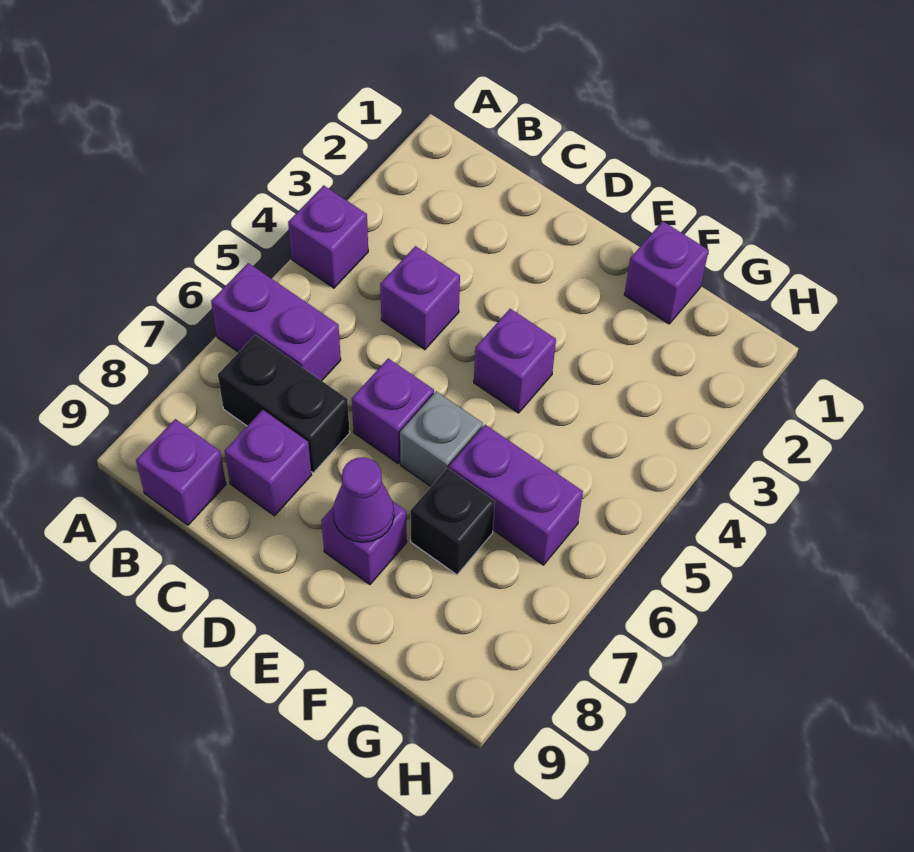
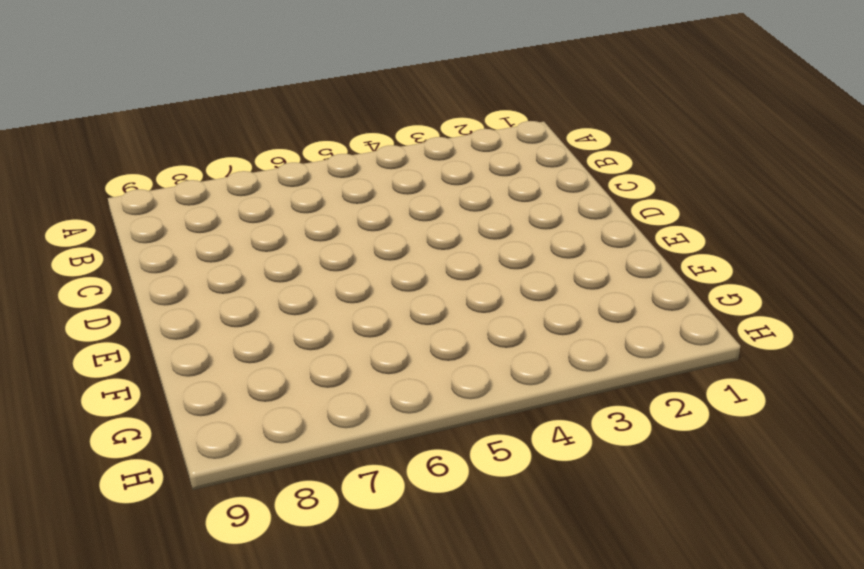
none -> purple 1x1 brick [288,185,368,288]
none -> purple 1x2 brick [211,263,341,381]
none -> black 1x2 brick [218,335,350,473]

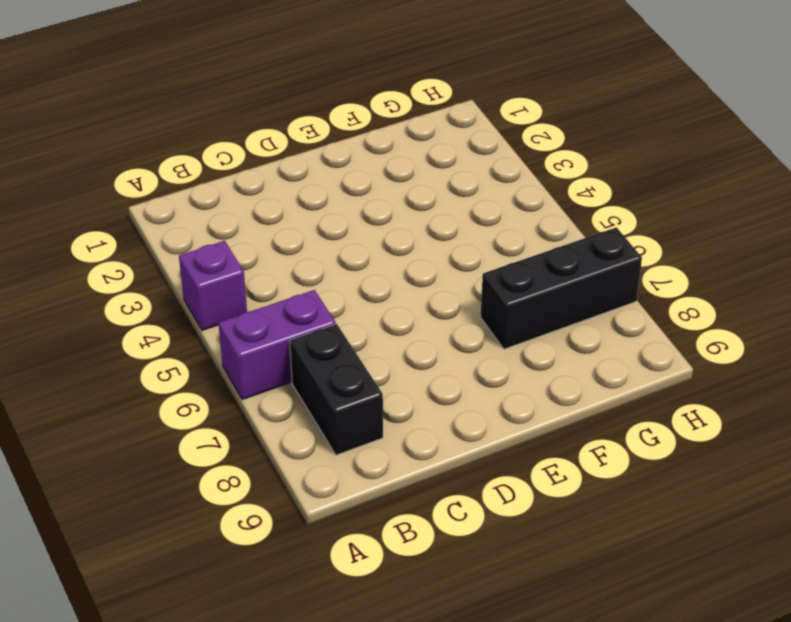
black 1x2 brick [290,324,383,455] -> black 1x2 brick turned to [218,335,350,473]
black 1x3 brick [481,227,642,349] -> black 1x1 brick [410,468,495,575]
none -> purple 1x1 brick [136,419,226,525]
none -> purple 1x1 brick [380,246,460,350]
none -> purple 1x1 brick [225,410,311,516]

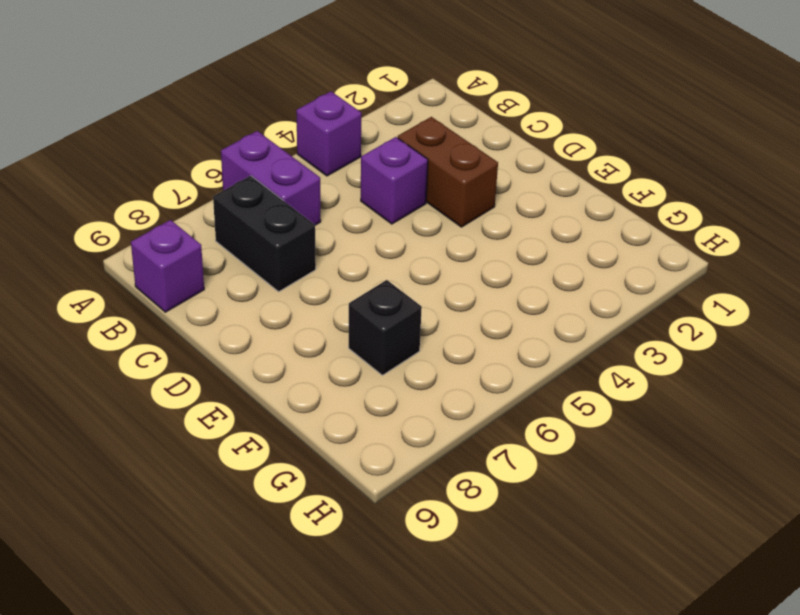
brown 1x2 brick [398,117,498,227] -> none
none -> purple 1x1 brick [225,410,311,516]
none -> purple 1x1 brick [352,359,434,463]
none -> purple 1x1 brick [474,309,556,413]

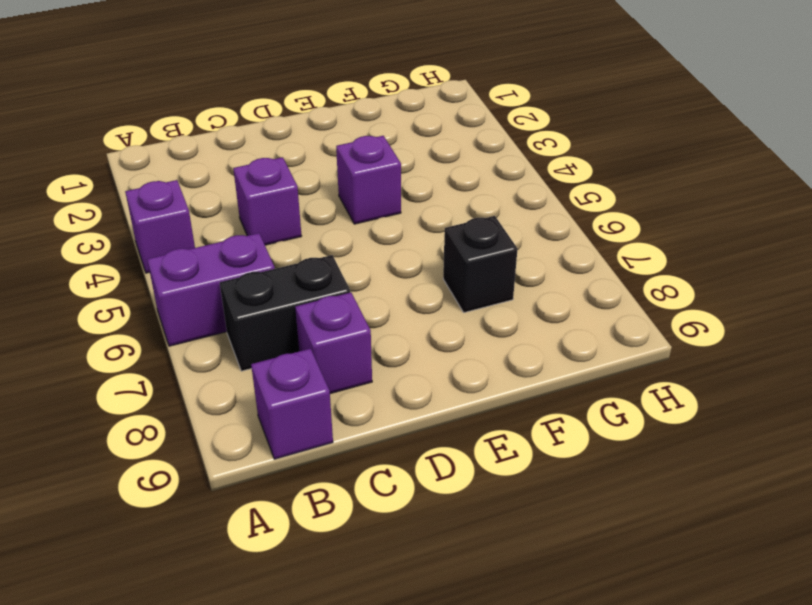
none -> purple 1x1 brick [352,359,434,463]
none -> grey 1x1 brick [400,391,483,486]
none -> purple 1x1 brick [321,502,407,585]

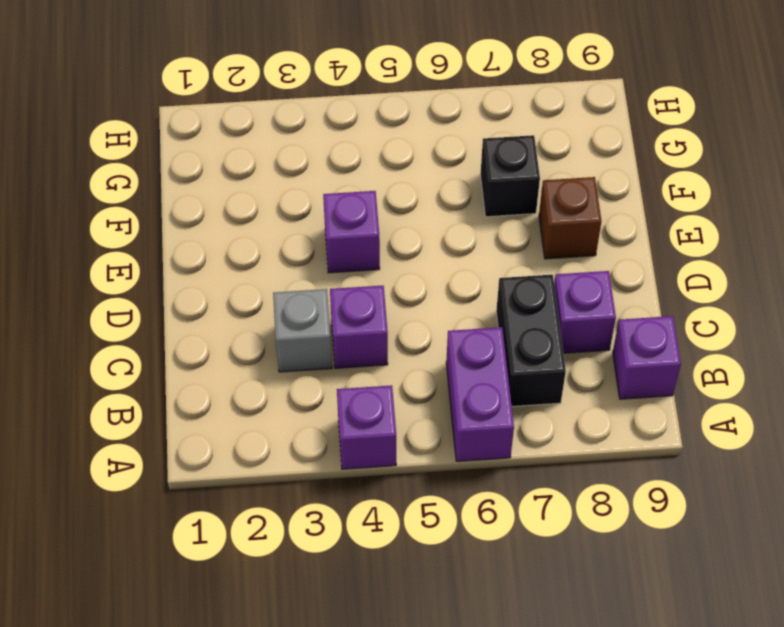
grey 1x1 brick [273,289,332,372] -> grey 1x1 brick moved to [400,391,483,486]
brown 1x1 brick [539,177,601,259] -> purple 1x1 brick [321,502,407,585]
none -> purple 1x1 brick [352,359,434,463]
none -> purple 1x1 brick [624,221,709,324]
none -> purple 1x2 brick [449,425,583,565]

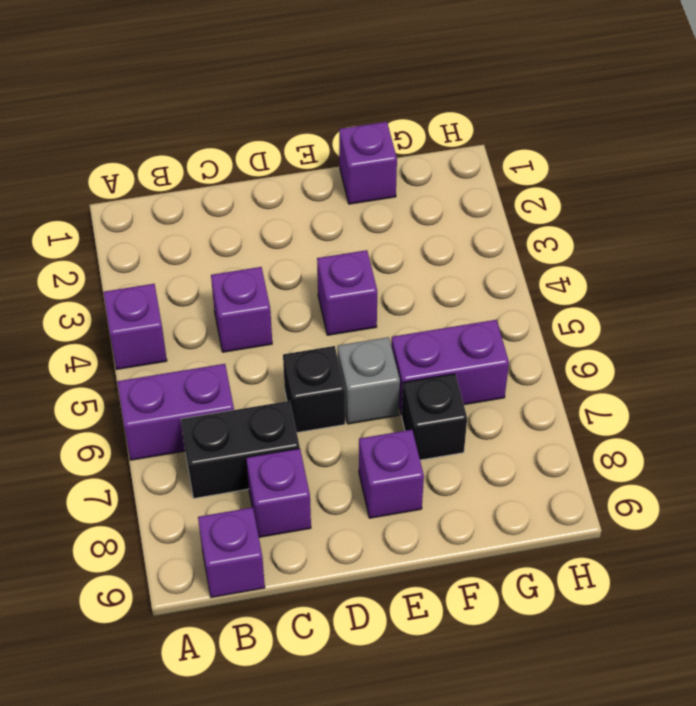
black 1x1 brick [283,346,345,432] -> purple 1x1 brick [352,359,434,463]
none -> purple 1x1 cone [333,457,394,542]

